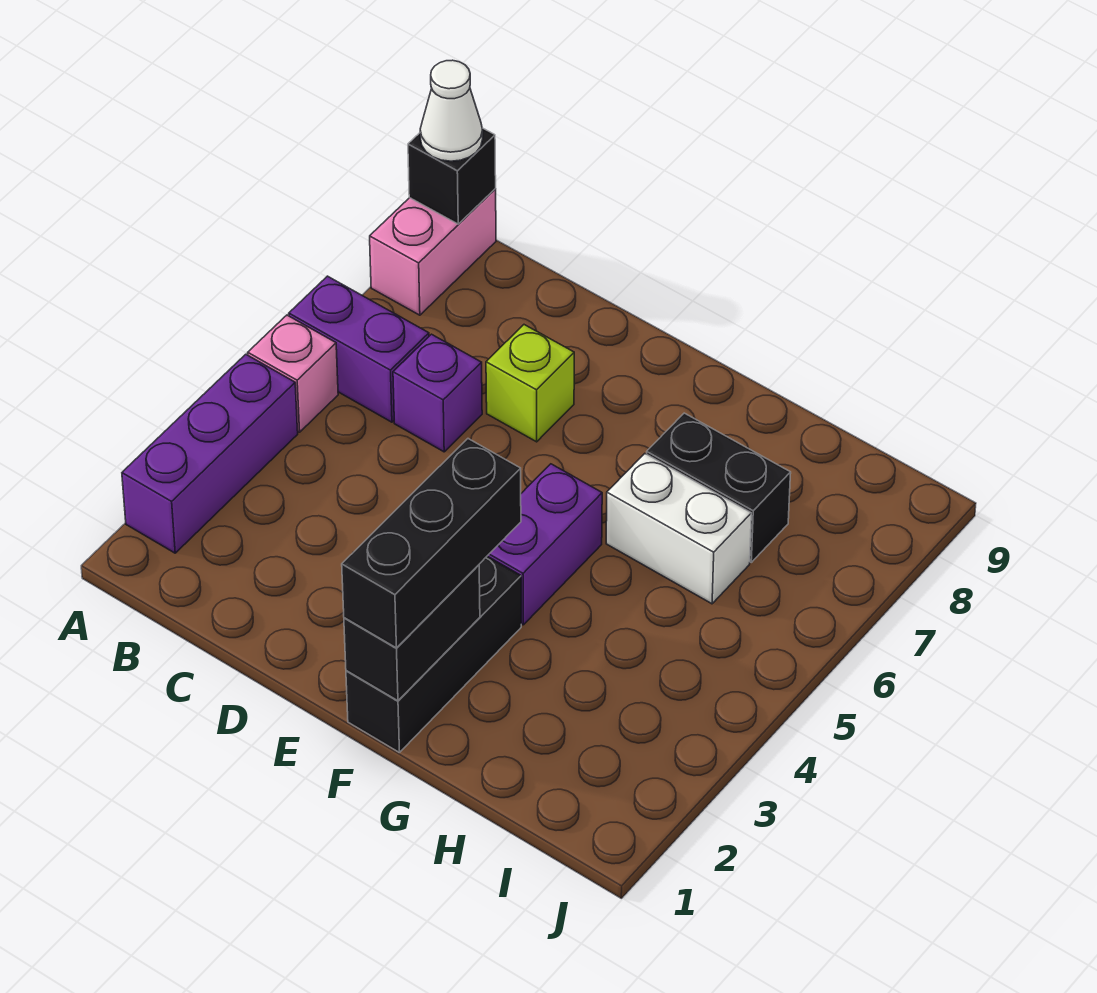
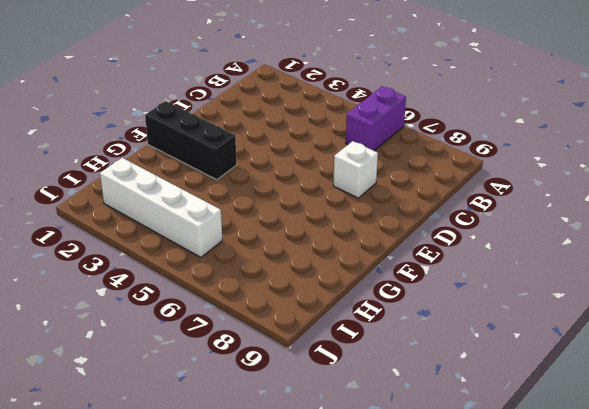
white 1x1 brick [333,141,378,198] -> lime 1x1 brick [486,325,574,442]
white 1x4 brick [100,158,222,257] -> none
none -> purple 1x3 brick [122,354,298,553]
none -> pink 1x1 brick [248,315,338,432]
none -> pink 1x2 brick [370,189,496,315]

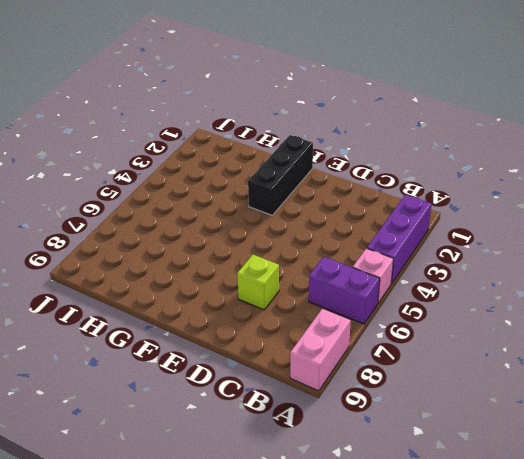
none -> purple 1x1 brick [393,334,482,452]
none -> purple 1x2 brick [488,464,602,625]
none -> white 1x2 brick [606,454,751,604]

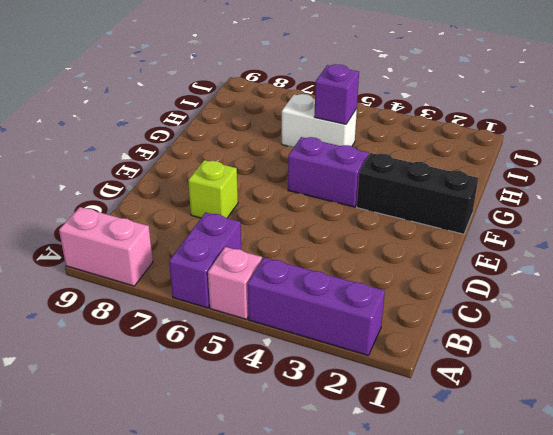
white 1x2 brick [282,94,357,147] -> white 1x2 brick turned to [606,454,751,604]
purple 1x1 brick [314,64,359,124] -> purple 1x1 brick moved to [393,334,482,452]
none -> black 1x2 brick [647,413,791,562]
none -> black 1x1 brick [408,128,496,224]
none -> black 1x2 brick [344,565,480,701]

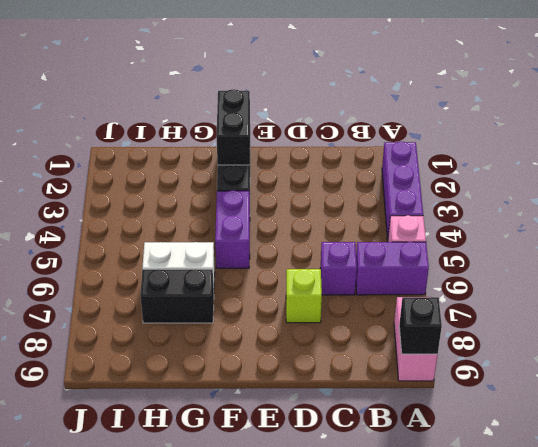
none -> white 1x1 cone [420,60,483,161]
none -> black 1x3 brick [342,439,521,648]

